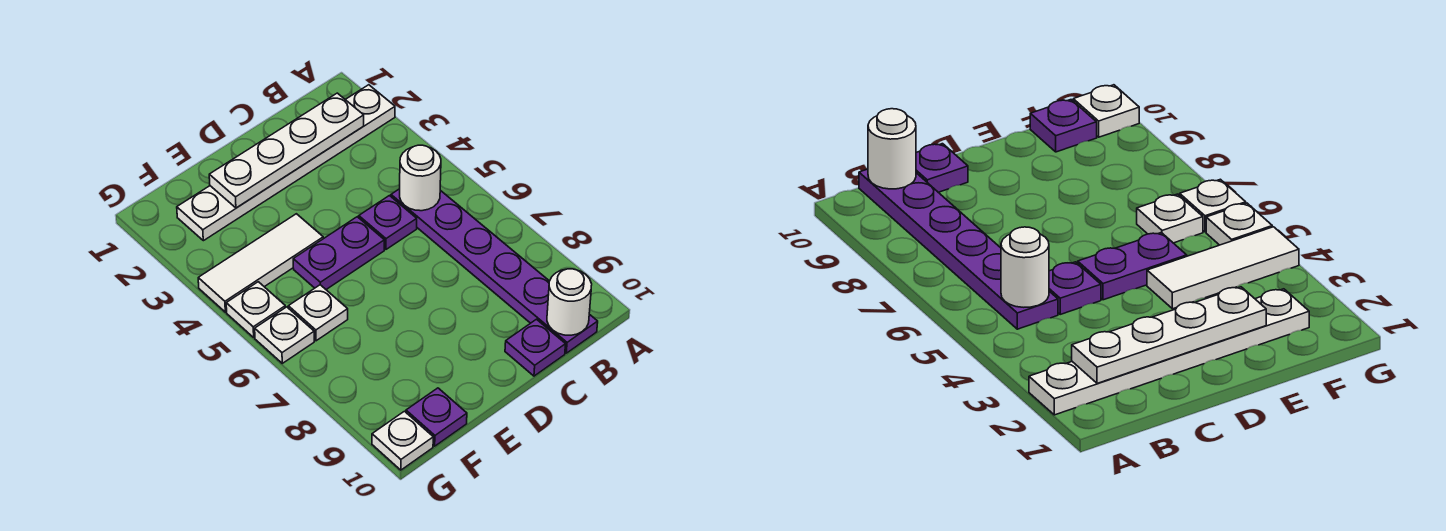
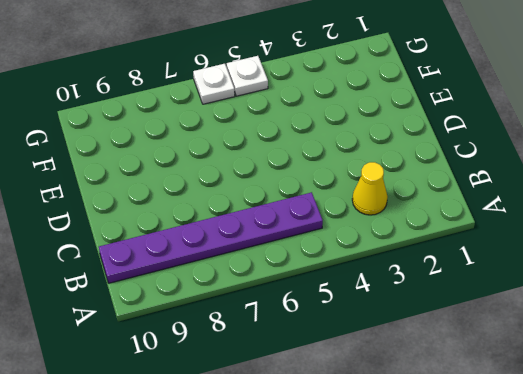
yellow 1x1 cone [352,162,388,215] -> none
none -> white 1x6 plate [177,85,395,241]
none -> purple 1x1 plate [359,196,417,249]
none -> purple 1x1 plate [505,319,566,376]

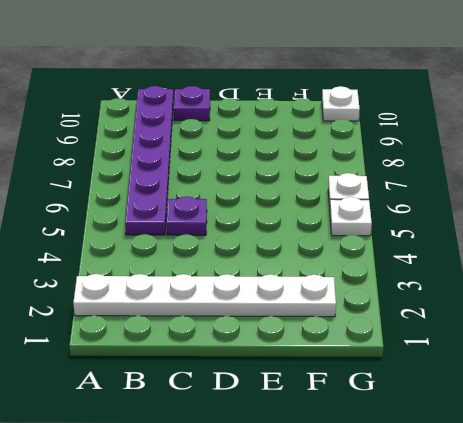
none -> purple 1x2 plate [293,217,384,289]
none -> white 1x3 tile [198,214,323,312]
none -> white 1x1 plate [288,285,348,341]

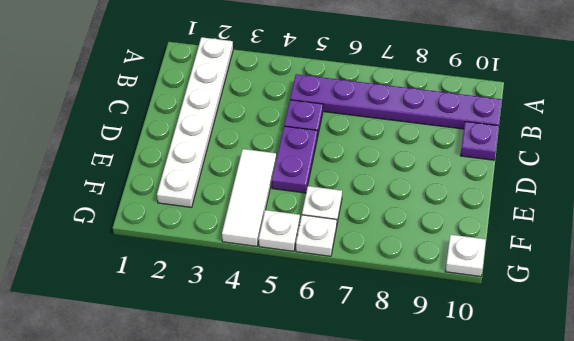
none -> purple 1x1 plate [406,388,467,446]
none -> white 1x4 plate [209,93,364,208]
none -> white 1x1 round brick [400,145,441,211]

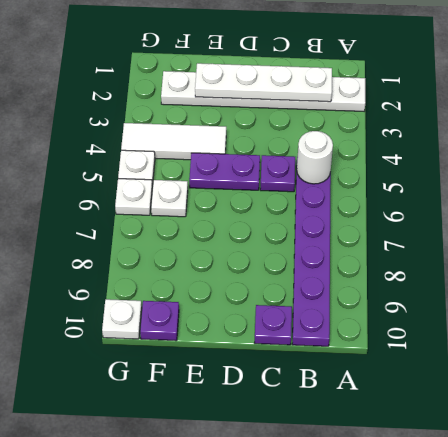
none -> white 1x1 round brick [547,269,592,335]

